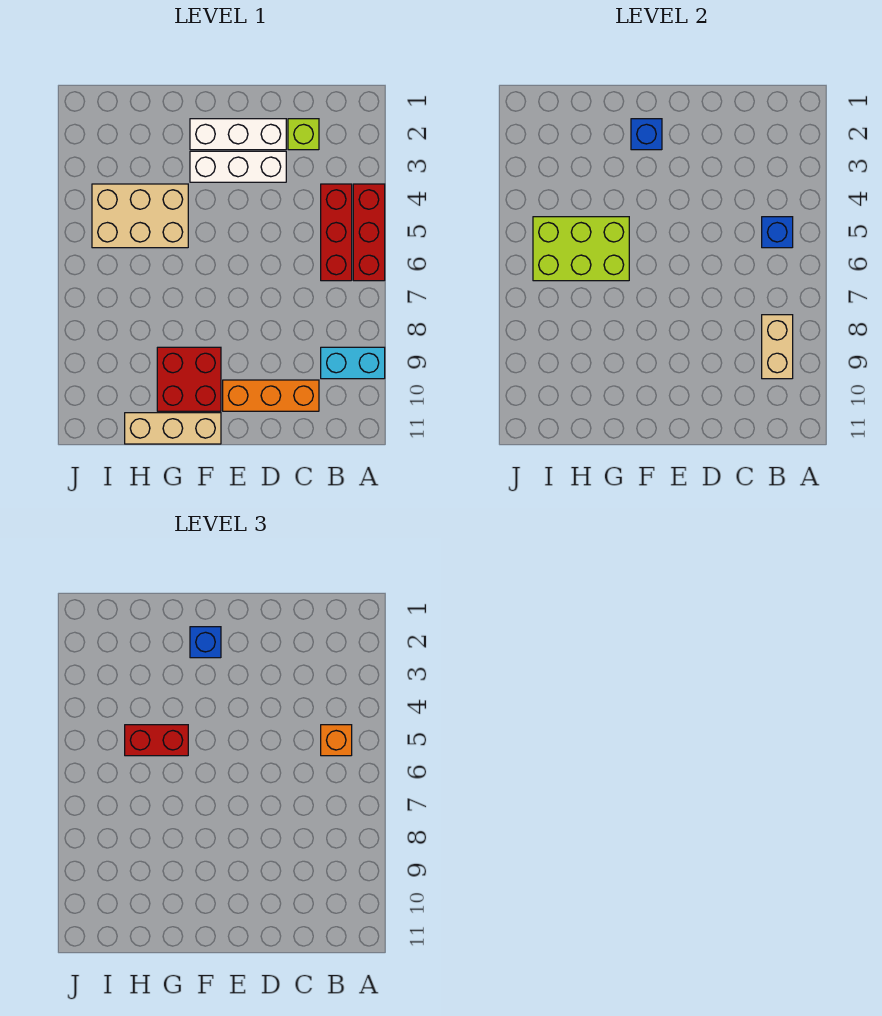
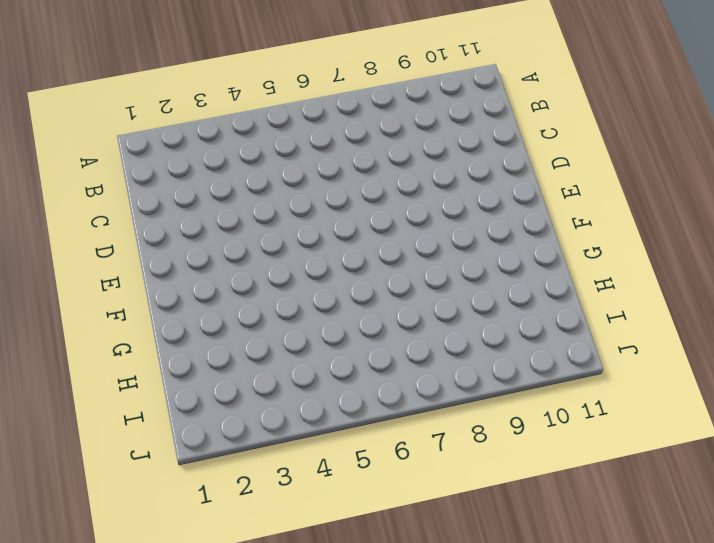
none -> red 1x3 brick [353,184,385,281]
none -> cyan 1x2 brick [321,347,385,379]
none -> red 1x3 brick [321,184,352,281]

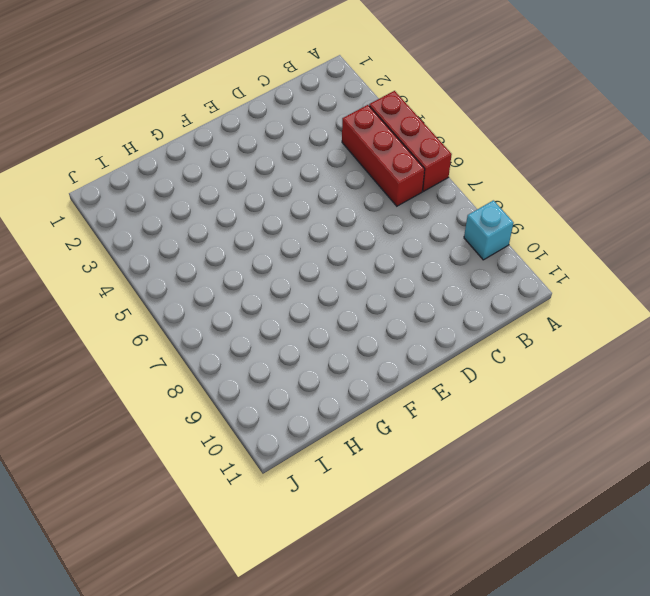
cyan 1x1 brick [464,200,513,260] -> cyan 1x2 brick [321,347,385,379]
none -> lime 1x1 brick [288,119,319,150]
none -> orange 1x3 brick [223,380,319,411]
none -> white 1x3 brick [190,119,286,150]

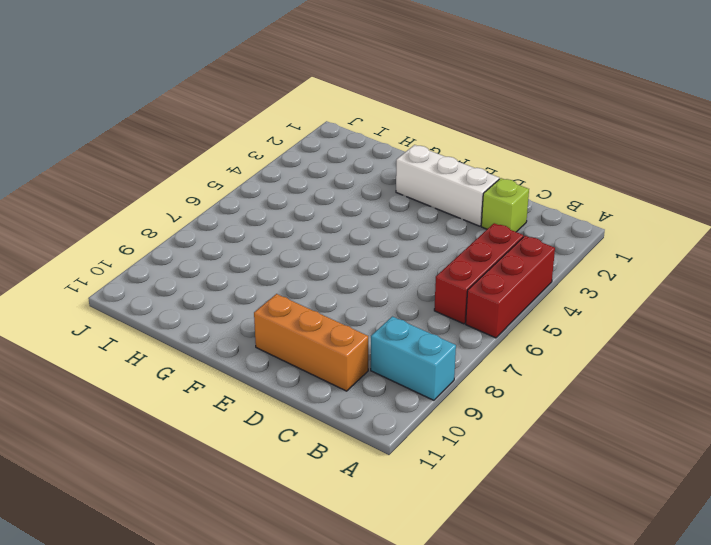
none -> white 1x3 brick [190,151,286,182]
none -> red 2x2 brick [157,347,221,411]
none -> tan 1x3 brick [125,413,221,444]

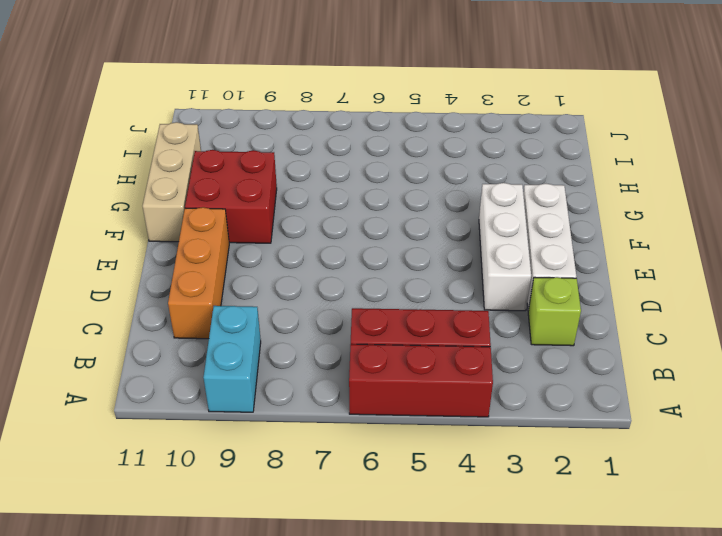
none -> tan 2x3 brick [92,184,188,248]
none -> blue 1x1 brick [762,217,793,248]
none -> tan 1x2 brick [762,315,793,379]

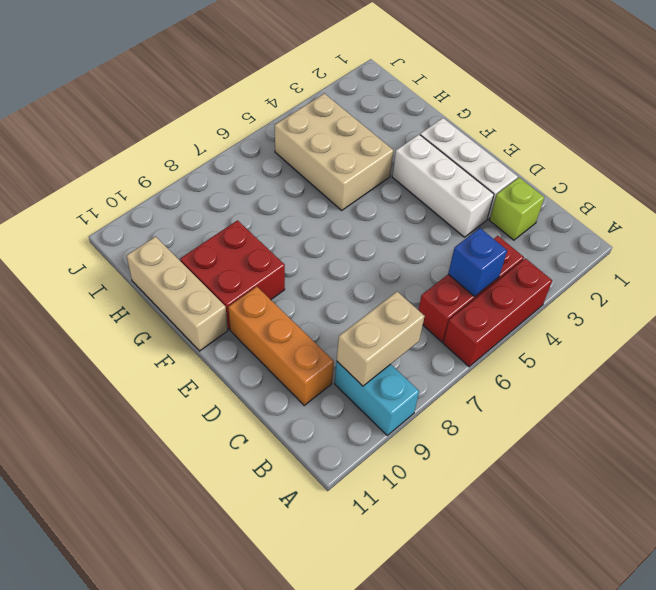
none -> blue 1x1 brick [631,119,662,150]
none -> lime 2x3 brick [533,217,629,281]
none -> orange 1x1 brick [321,725,352,756]

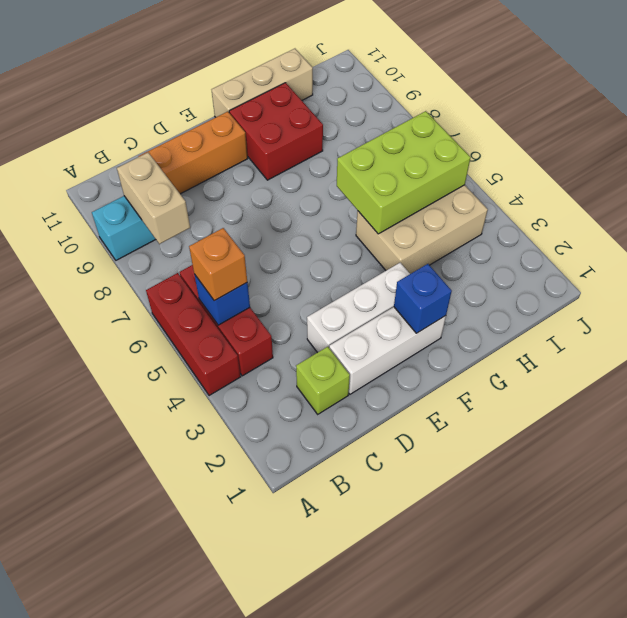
none -> blue 1x1 brick [190,627,221,658]
none -> red 1x2 brick [125,725,188,756]

